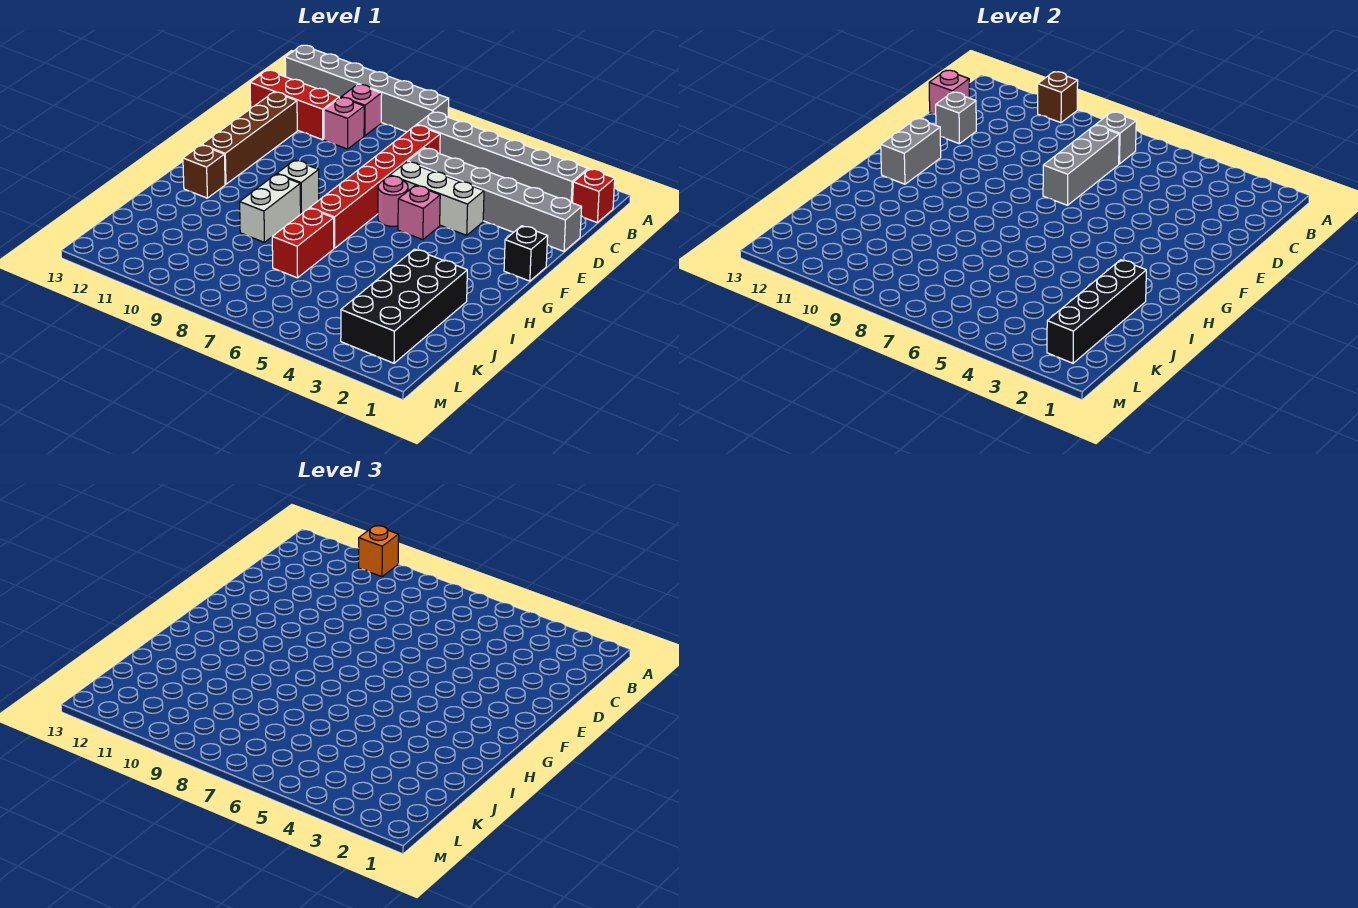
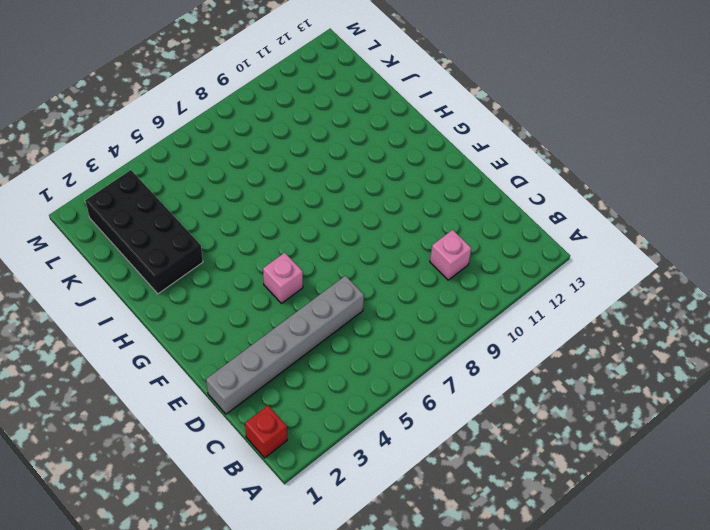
none -> grey 1x6 brick [285,45,449,132]
none -> grey 1x6 brick [417,112,588,203]
none -> pink 1x1 brick [341,85,382,136]

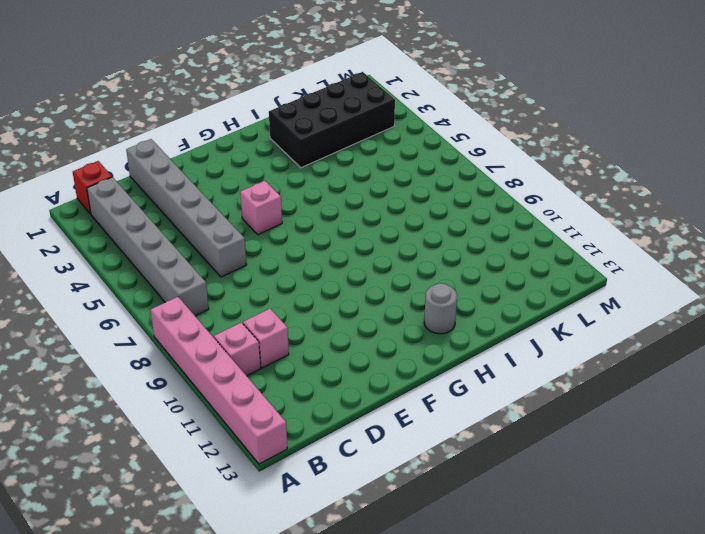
pink 1x6 brick [151,297,287,464] -> grey 1x6 brick [285,45,449,132]
grey 1x1 round brick [424,283,457,334] -> brown 1x1 brick [183,145,225,198]
none -> red 1x6 brick [310,125,440,248]
none -> red 1x3 brick [250,70,339,140]
none -> brown 1x4 brick [202,92,297,184]

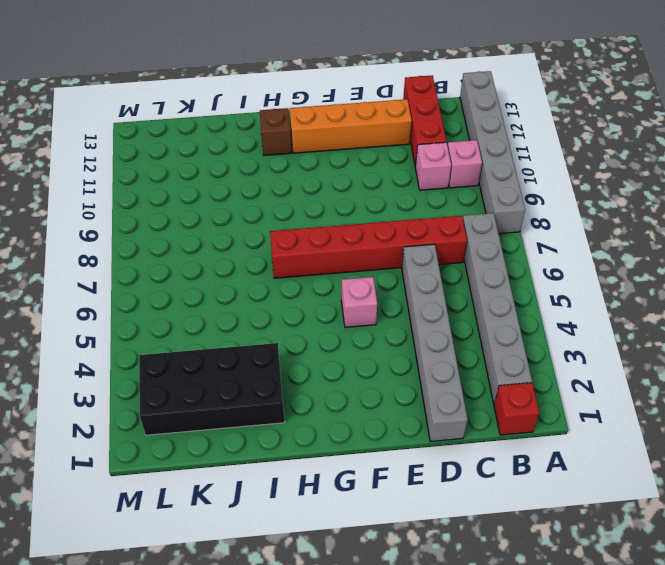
orange 1x4 brick [290,99,412,153] -> brown 1x4 brick [202,92,297,184]
none -> white 1x3 brick [390,162,484,235]
none -> black 1x1 brick [504,226,548,281]
none -> pink 1x1 round brick [378,176,408,226]

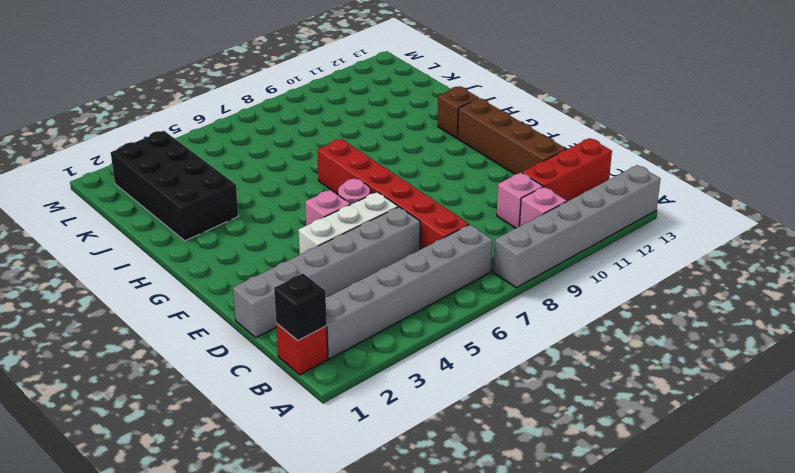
black 1x1 brick [274,274,327,341] -> black 1x1 brick moved to [504,226,548,281]
none -> white 1x1 brick [277,160,319,214]
none -> white 1x2 brick [240,174,301,242]
none -> red 1x2 brick [272,208,334,278]

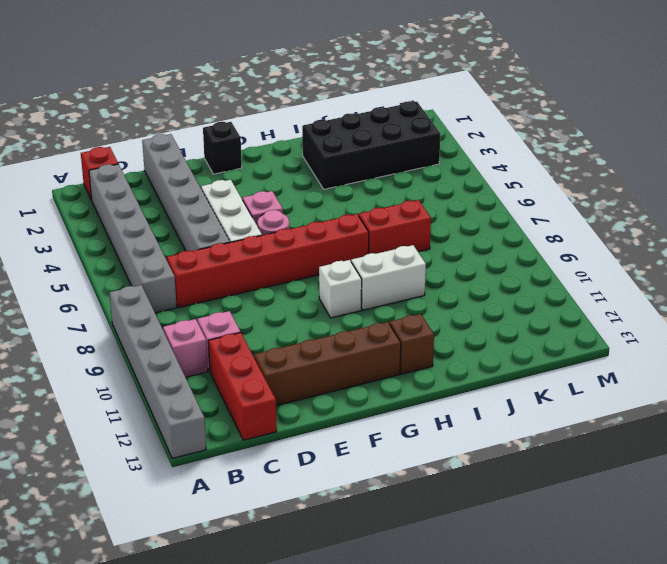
none -> brown 1x1 brick [1038,72,1078,123]
none -> grey 1x1 brick [1096,112,1136,164]
none -> grey 1x3 brick [1043,125,1119,205]

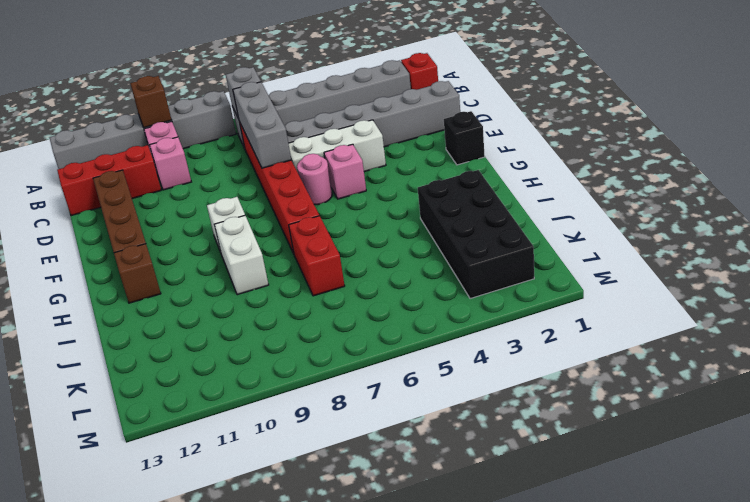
none -> pink 1x1 brick [929,70,969,115]
none -> grey 1x1 brick [936,92,976,144]
none -> grey 1x2 brick [881,118,941,184]

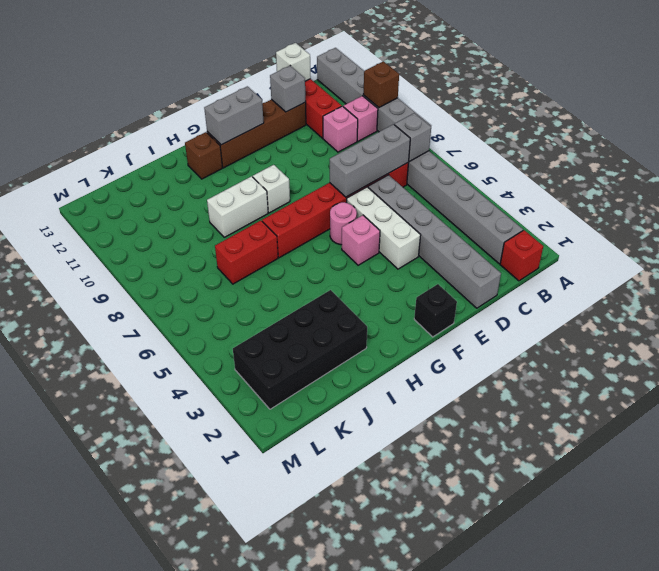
white 1x1 brick [276,43,311,81] -> pink 1x1 brick [929,70,969,115]
none -> black 1x4 brick [1047,260,1146,363]
none -> orange 1x1 brick [359,526,399,577]

